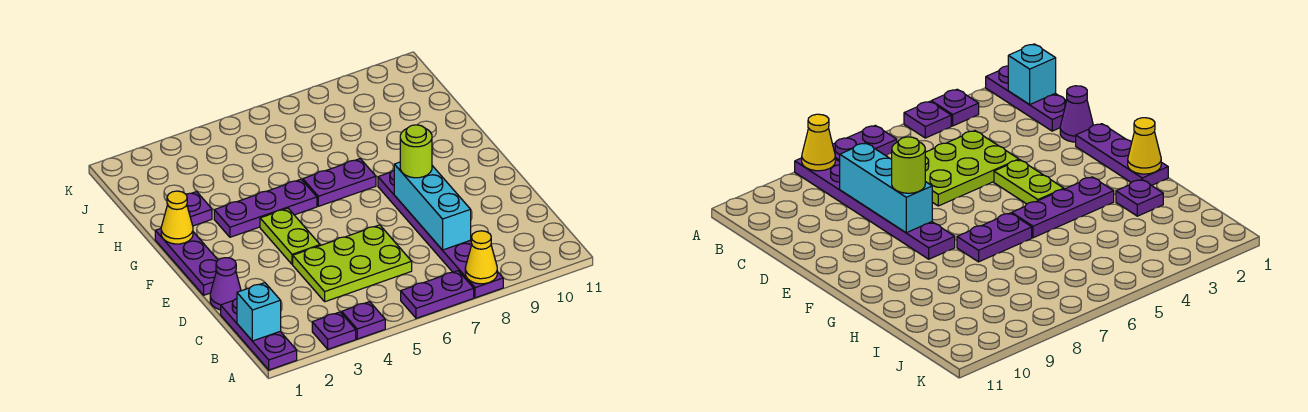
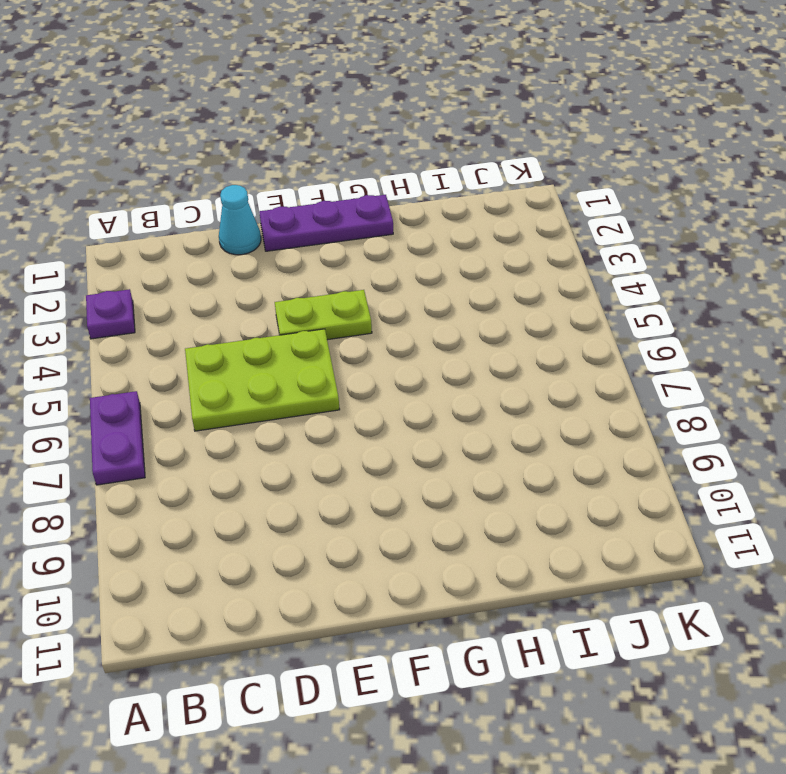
lime 2x3 plate [185,329,340,431] -> lime 2x3 plate turned to [293,225,412,302]
cyan 1x1 cone [219,185,261,255] -> purple 1x1 cone [210,258,241,310]
none -> purple 1x3 plate [221,298,297,370]
none -> purple 1x1 plate [342,302,385,339]
none -> purple 1x6 plate [378,170,503,298]

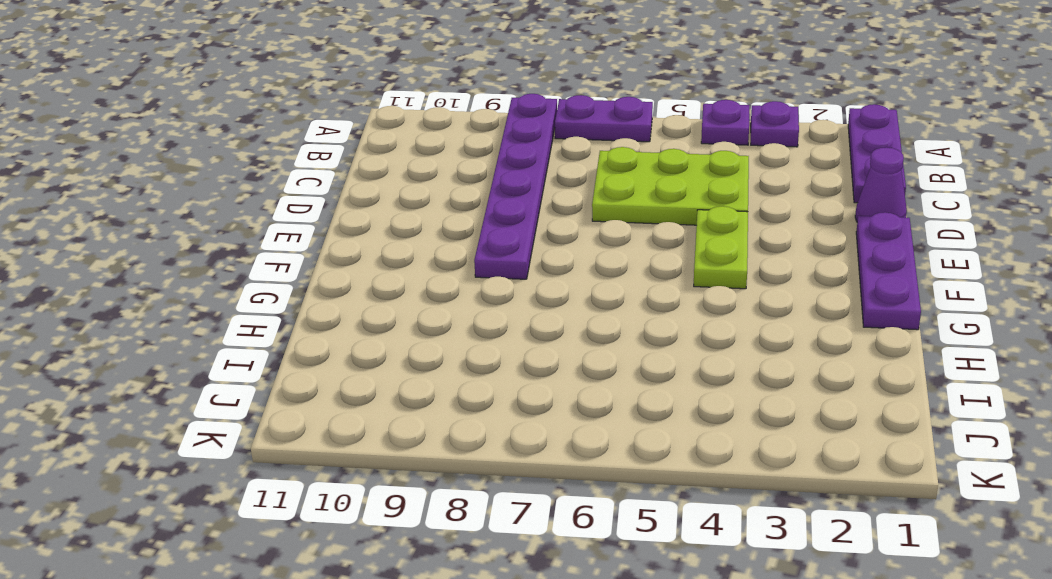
none -> purple 1x3 plate [214,179,317,237]
none -> purple 1x2 plate [303,159,376,206]
none -> purple 1x1 plate [186,192,212,226]

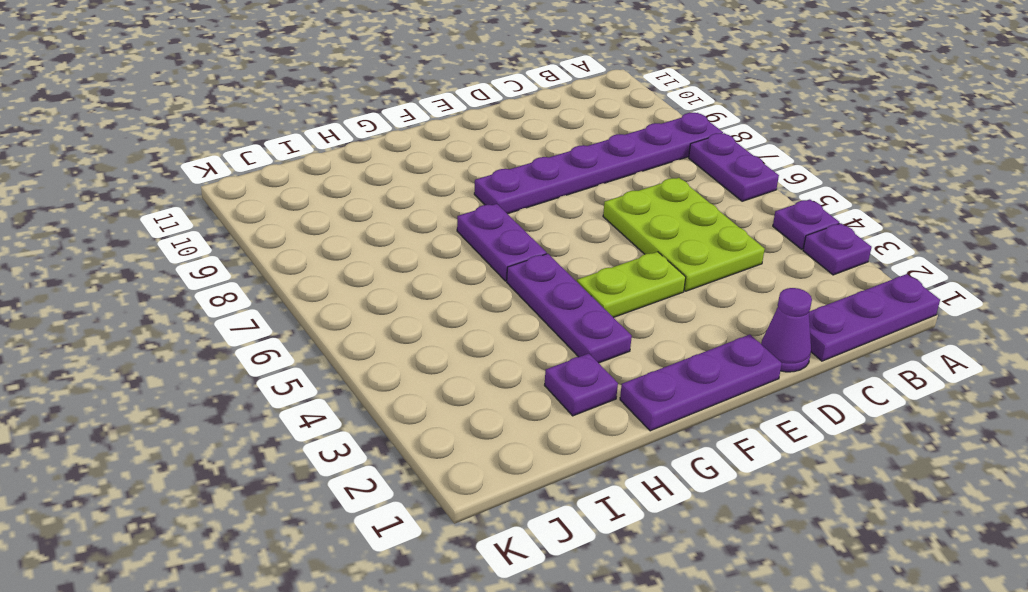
none -> yellow 1x1 cone [465,231,497,284]
none -> cyan 1x1 brick [237,283,281,341]
none -> cyan 1x3 brick [394,162,471,250]

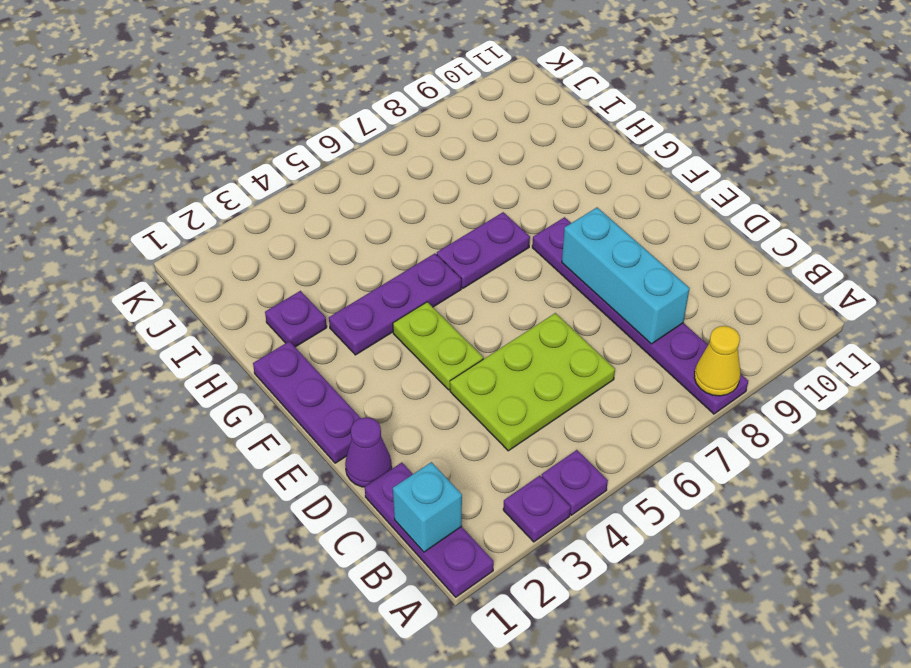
none -> purple 1x2 plate [401,271,474,318]
none -> yellow 1x1 cone [161,191,193,244]
none -> lime 1x1 round brick [400,125,432,178]

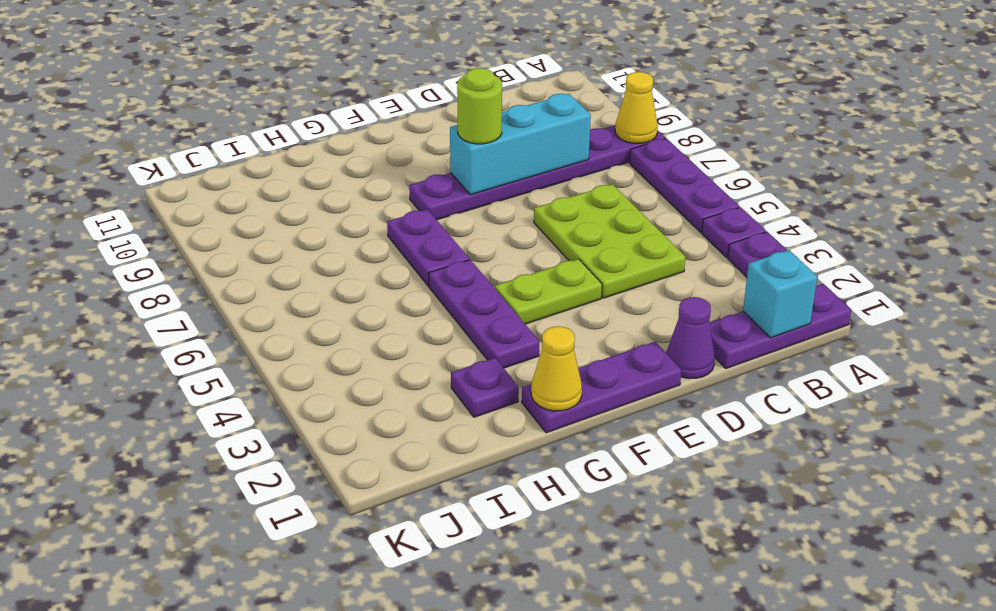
purple 1x3 plate [629,139,739,232] -> purple 1x2 plate [401,271,474,318]

